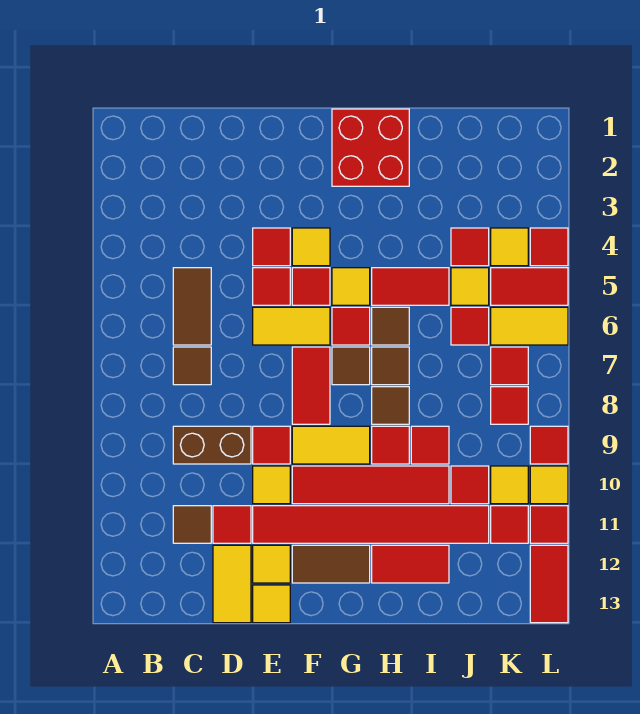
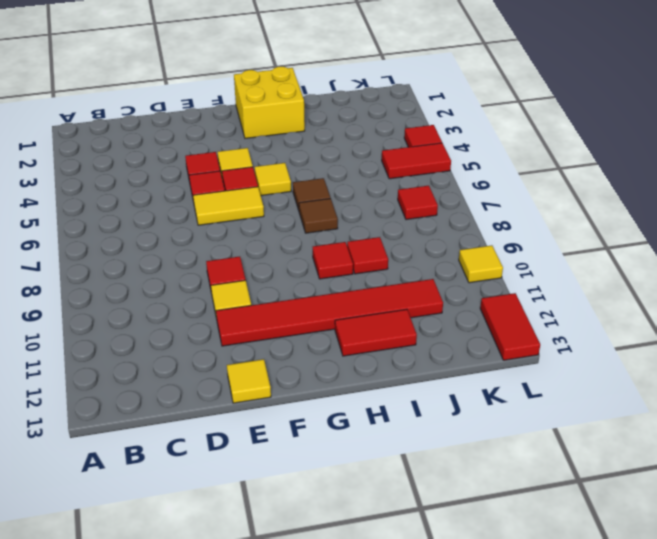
yellow 2x2 brick [234,67,305,138] -> red 2x2 brick [332,109,409,186]
none -> brown 1x2 tile [173,268,211,345]
none -> brown 1x1 tile [173,347,211,385]
none -> brown 1x2 brick [173,426,251,464]
none -> brown 1x1 tile [173,506,211,543]

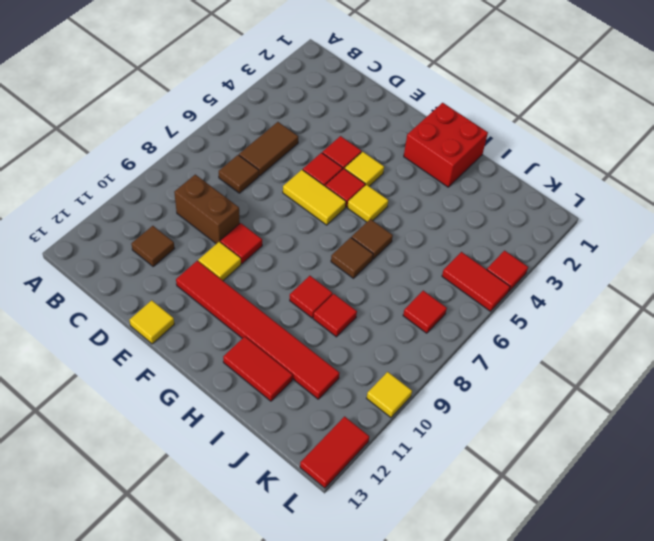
none -> red 1x1 tile [213,506,251,543]
none -> yellow 1x2 tile [213,545,251,623]
none -> yellow 1x1 tile [253,545,290,583]
none -> red 1x2 tile [292,347,330,424]

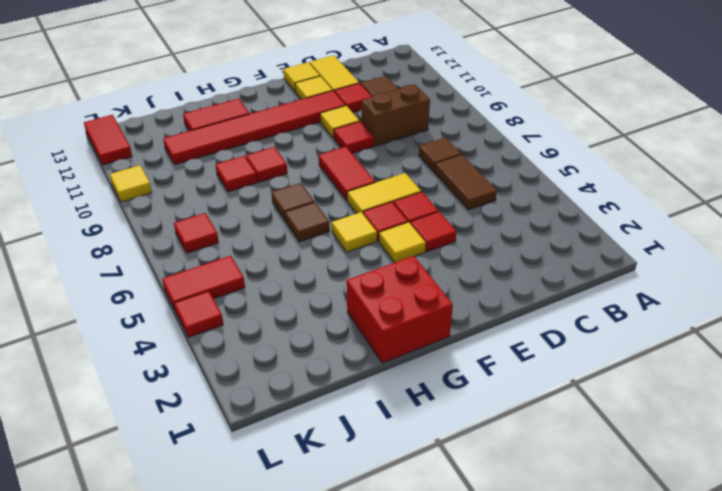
none -> yellow 1x2 tile [292,426,370,464]
none -> red 1x4 tile [292,466,449,504]
none -> brown 1x2 tile [292,545,370,583]
none -> red 1x1 tile [332,307,370,345]

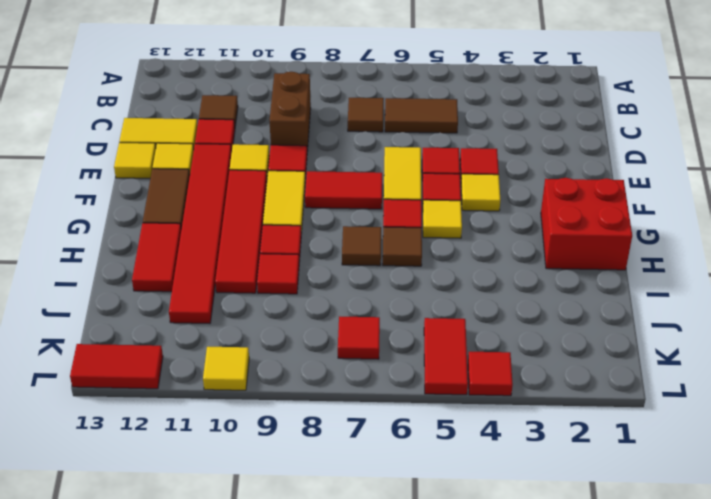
none -> brown 1x1 tile [332,347,370,385]
none -> red 1x2 tile [372,268,449,305]
none -> brown 1x1 tile [372,387,409,424]
none -> red 1x1 tile [451,228,489,266]

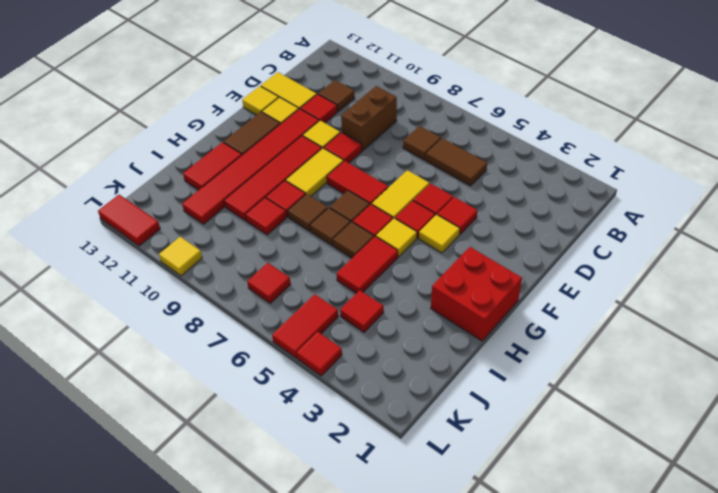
none -> yellow 1x1 tile [451,268,489,305]
none -> red 1x1 tile [451,307,489,345]
none -> red 1x1 tile [451,466,489,504]
none -> yellow 1x1 tile [491,228,528,266]

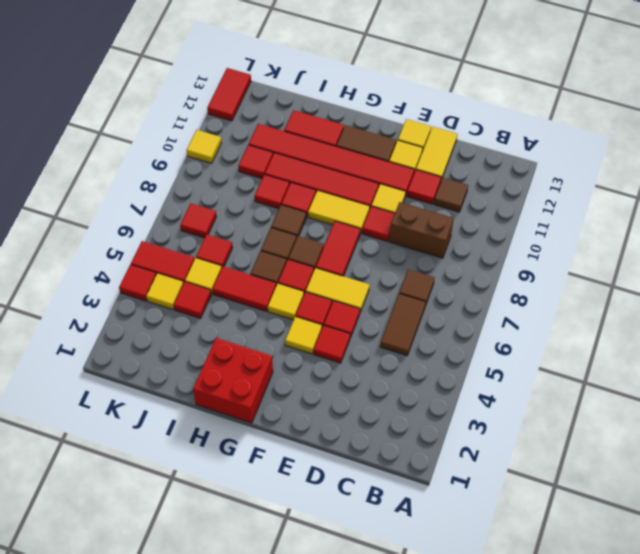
none -> yellow 1x2 tile [491,307,568,345]
none -> red 1x1 tile [491,387,528,424]
none -> yellow 1x1 tile [491,466,528,504]
none -> red 1x1 tile [491,506,528,543]

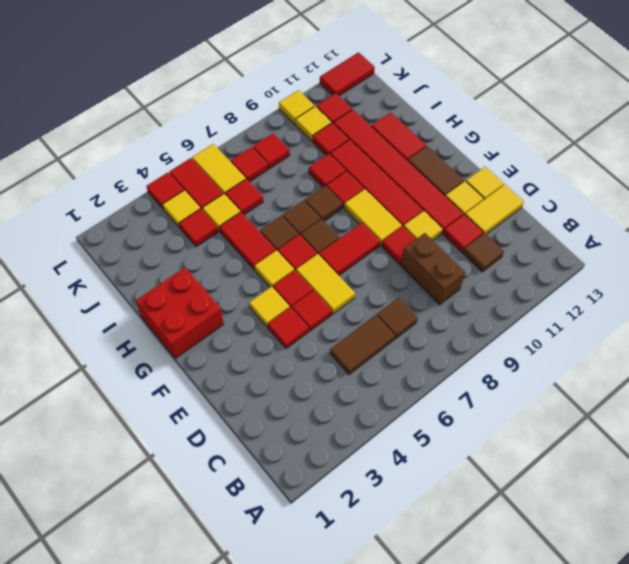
none -> red 1x1 tile [530,426,568,464]
none -> red 1x1 tile [530,506,568,543]

